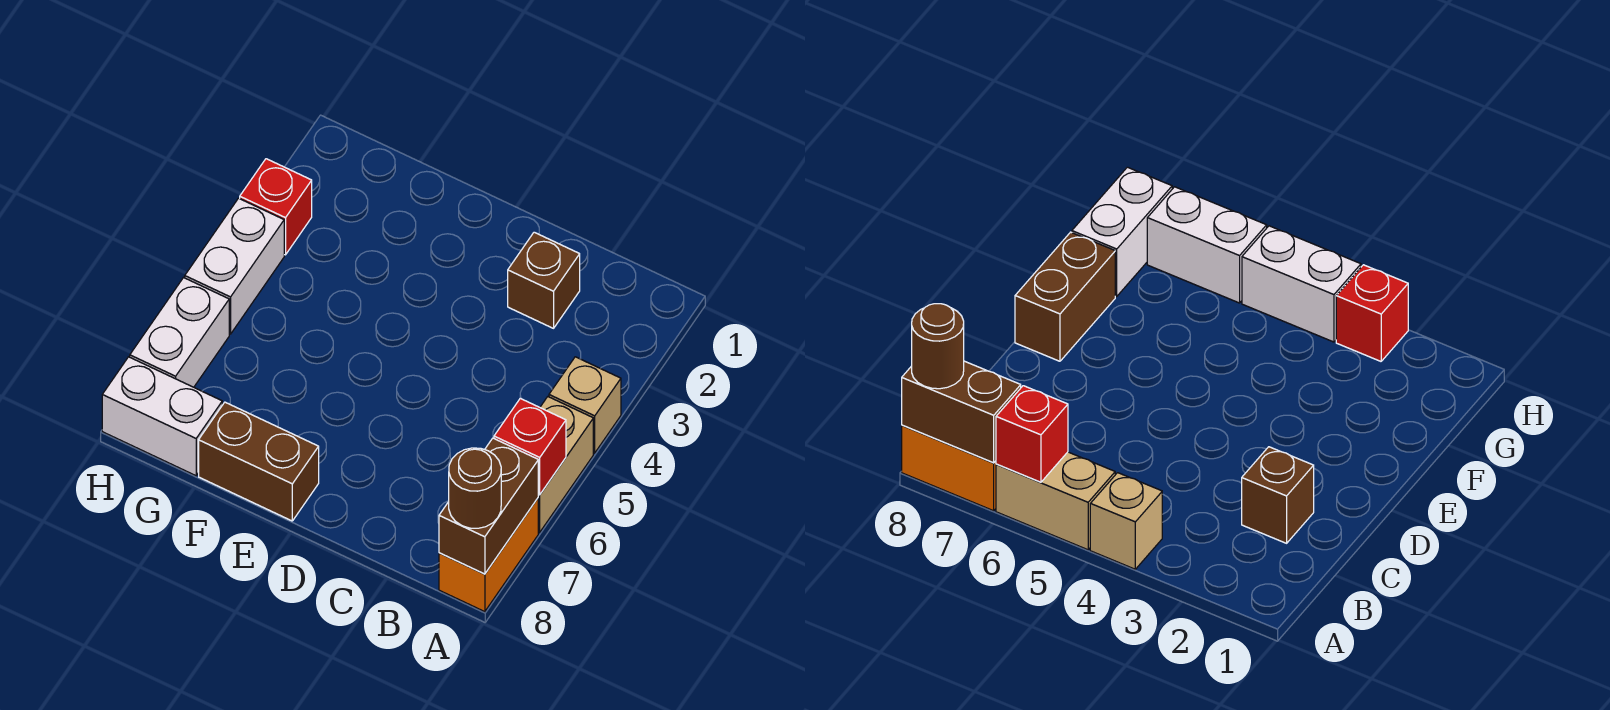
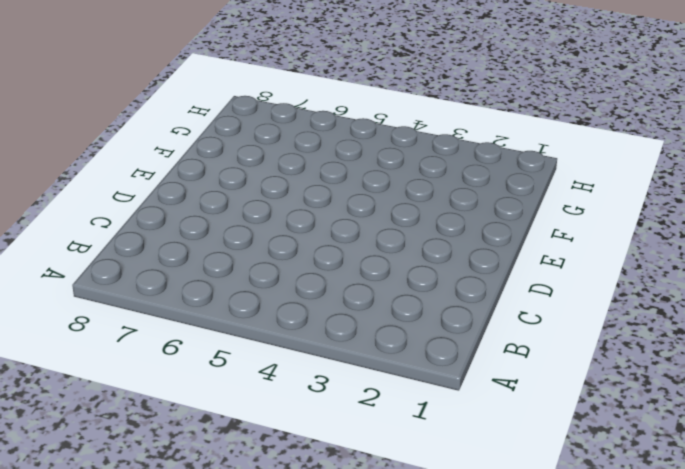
none -> tan 1x1 brick [549,357,621,453]
none -> tan 1x2 brick [538,397,593,532]
none -> orange 1x2 brick [439,498,538,612]

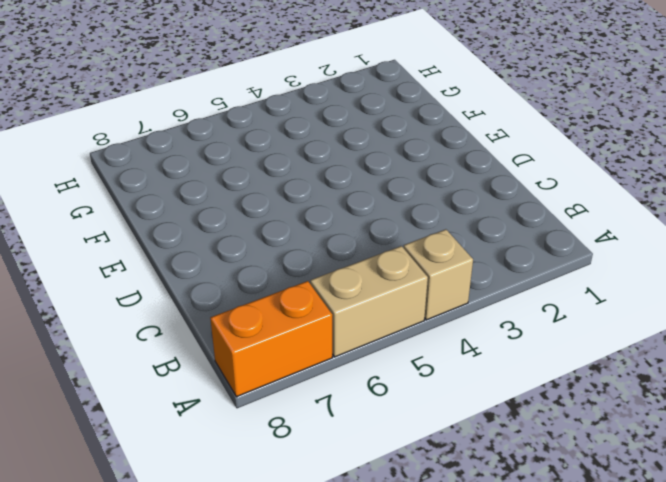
none -> brown 1x1 brick [508,232,580,328]
none -> brown 1x2 brick [199,402,319,521]
none -> white 1x2 brick [102,357,222,476]

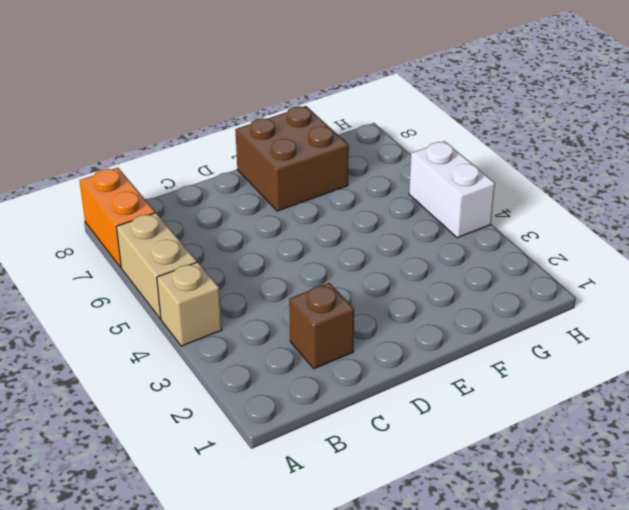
brown 2x2 brick [235,106,349,211] -> brown 1x2 brick [199,402,319,521]
none -> white 1x2 brick [102,357,222,476]
none -> red 1x1 brick [240,159,312,255]
none -> white 1x2 brick [130,278,229,387]

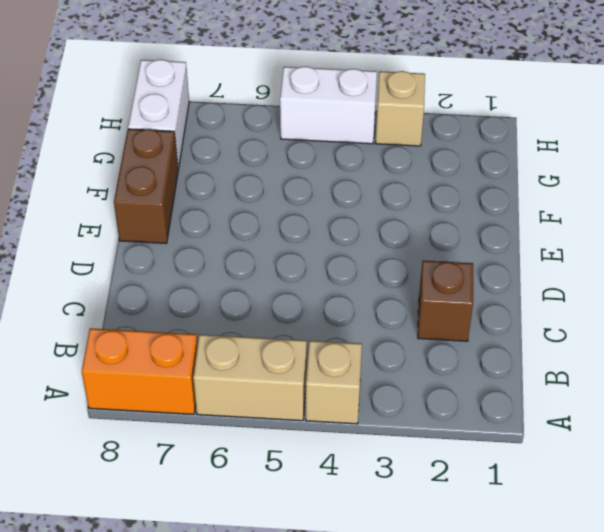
tan 1x1 brick [375,71,425,146] -> red 1x1 brick [240,159,312,255]
none -> white 1x2 brick [130,278,229,387]
none -> red 1x1 brick [494,398,566,495]
none -> brown 1x2 brick [439,438,539,574]

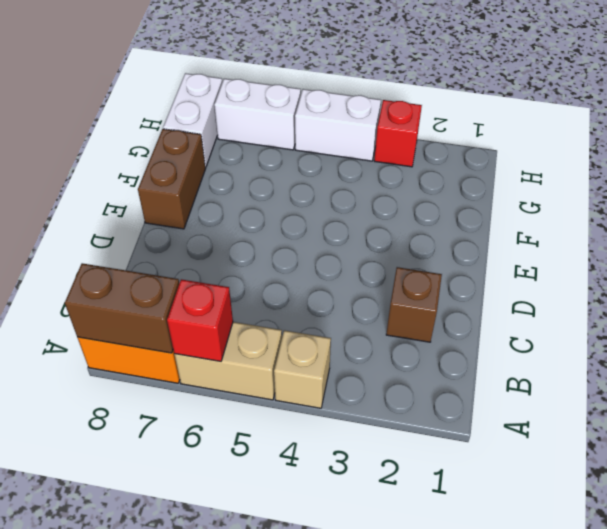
none -> brown 1x1 round brick [449,448,501,528]

